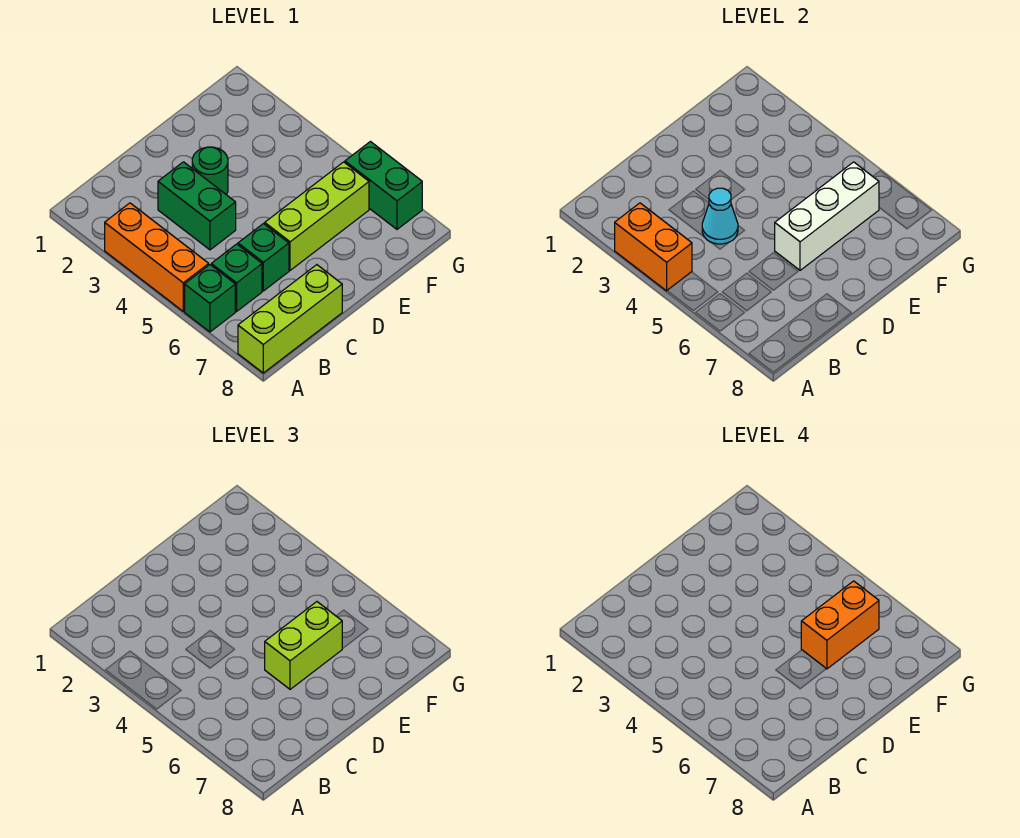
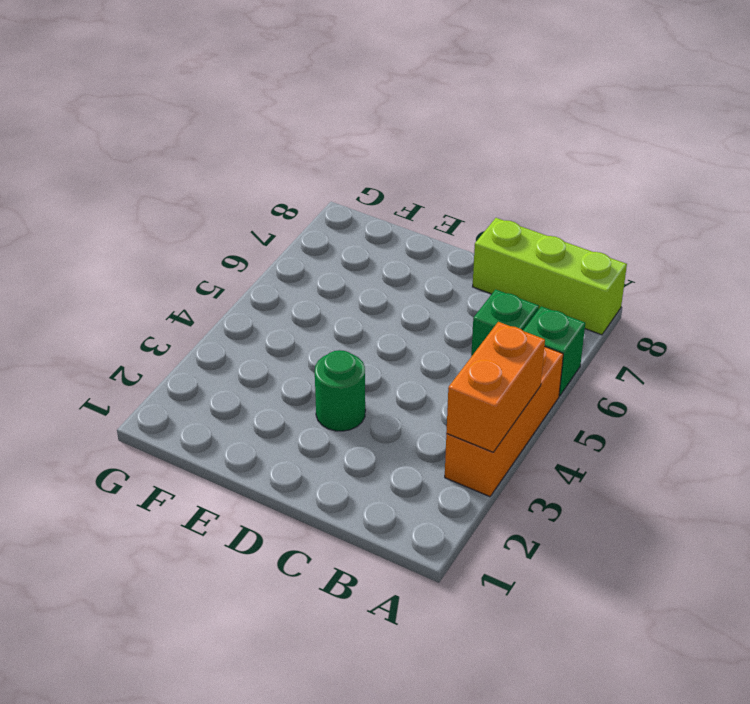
none -> green 1x2 brick [158,162,236,250]
none -> green 1x1 brick [238,224,289,291]
none -> lime 1x3 brick [265,162,369,270]

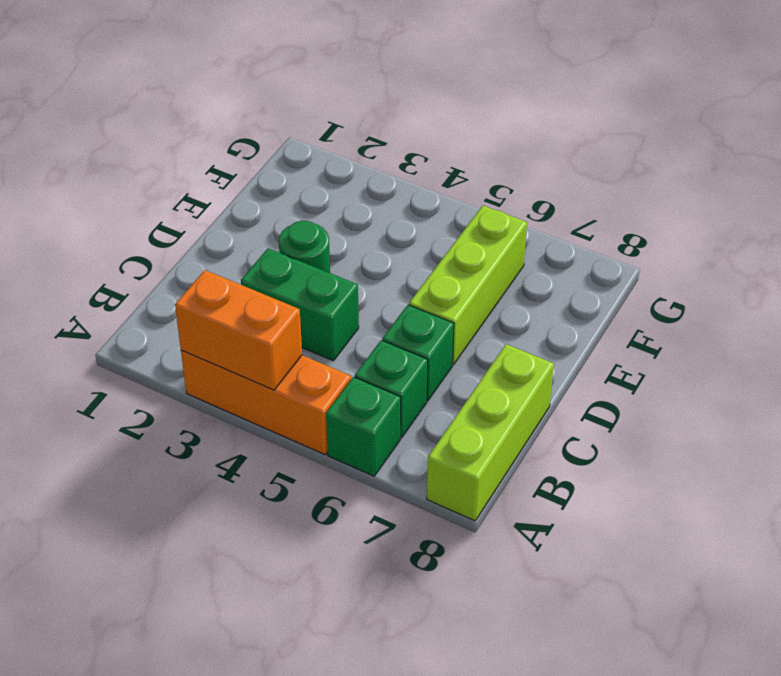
none -> green 1x2 brick [345,142,422,229]
none -> cyan 1x1 cone [702,188,738,244]
none -> white 1x3 brick [775,162,879,270]

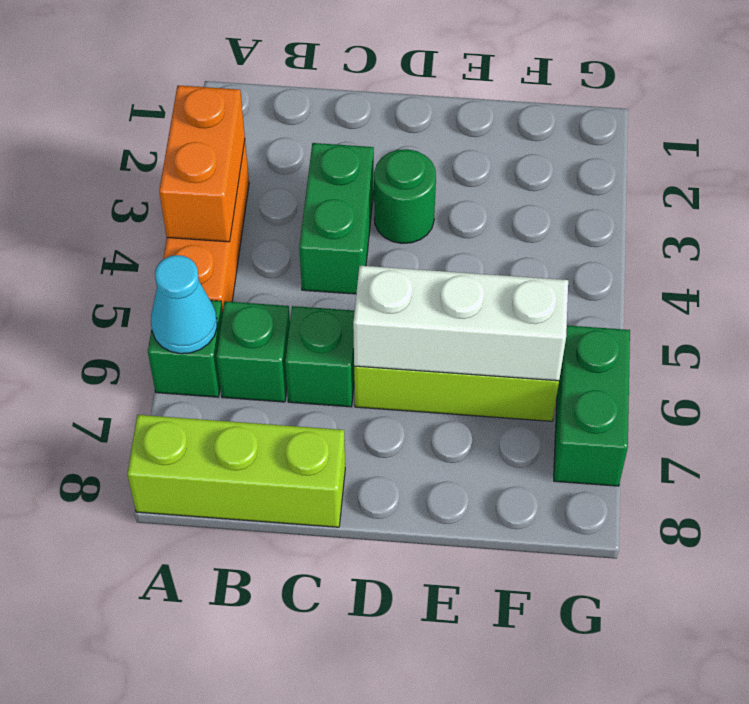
cyan 1x1 cone [151,255,217,354] -> cyan 1x1 cone moved to [702,188,738,244]
none -> lime 1x2 brick [265,602,342,689]
none -> orange 1x2 brick [801,581,879,669]

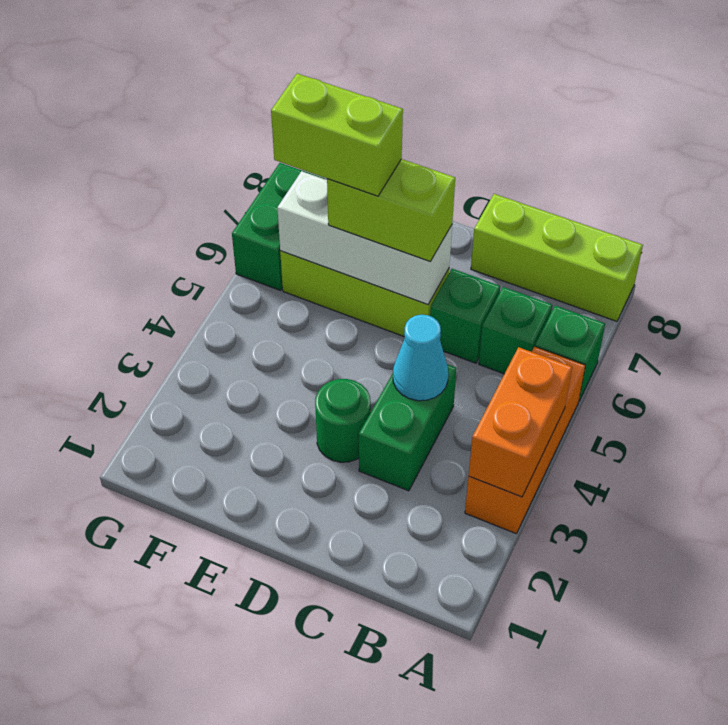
lime 1x2 brick [271,74,403,196] -> orange 1x2 brick [801,581,879,669]

